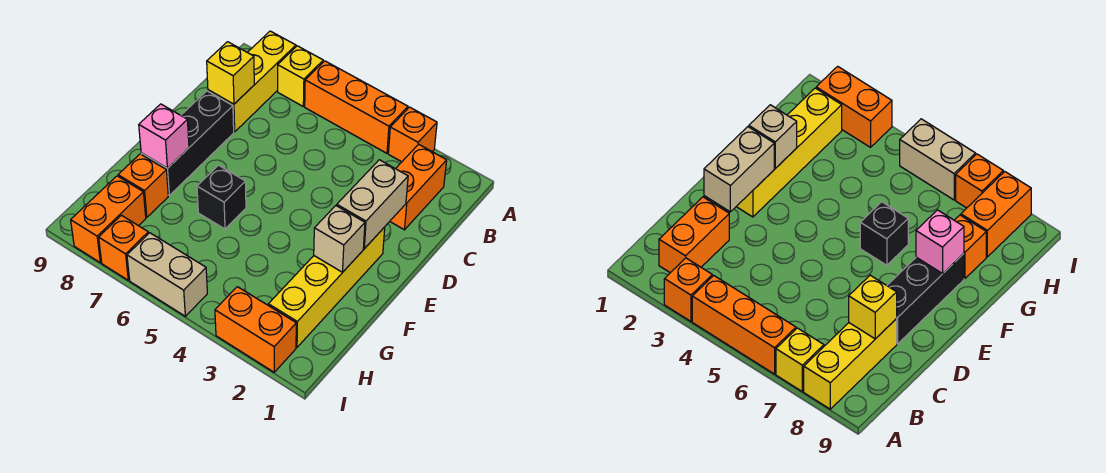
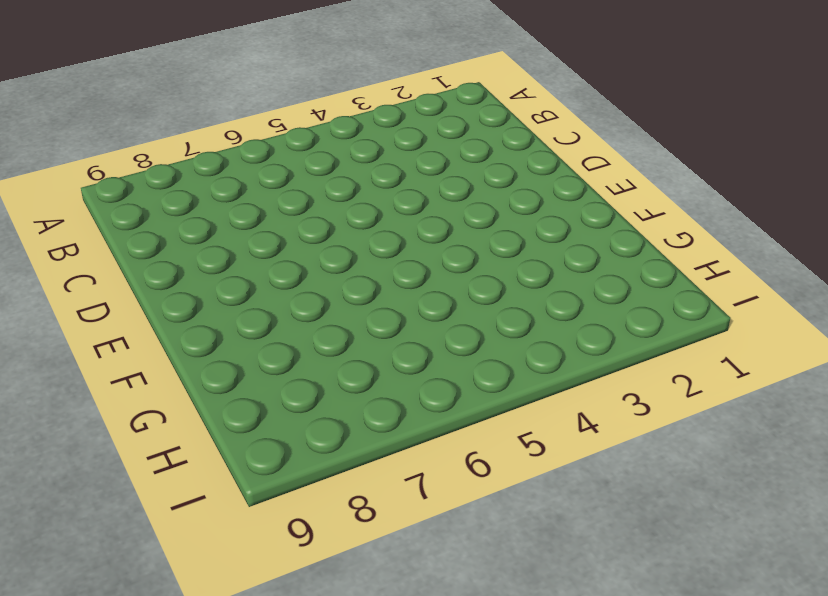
none -> orange 1x1 brick [388,107,437,162]
none -> orange 1x3 brick [305,61,408,153]
none -> yellow 1x1 brick [278,46,323,106]

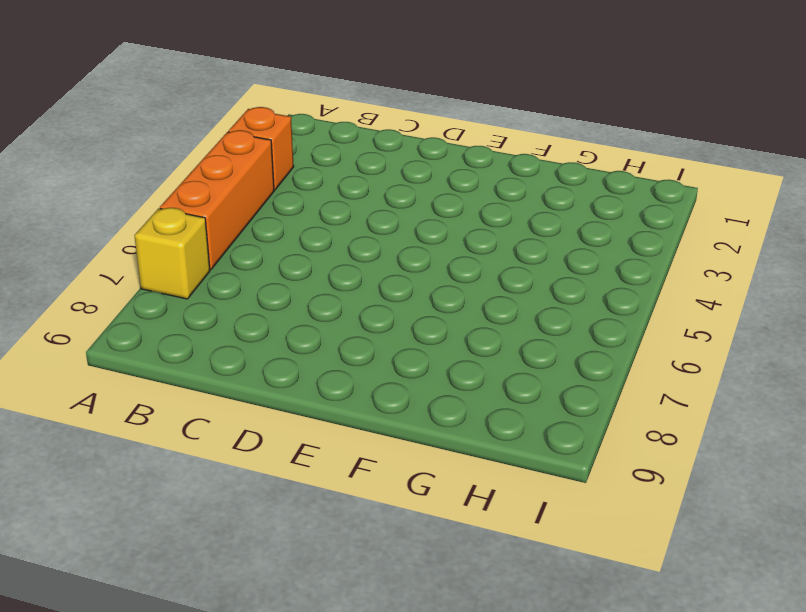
none -> yellow 1x3 brick [208,31,296,132]
none -> orange 1x2 brick [390,144,447,230]
none -> black 1x3 brick [141,91,234,195]

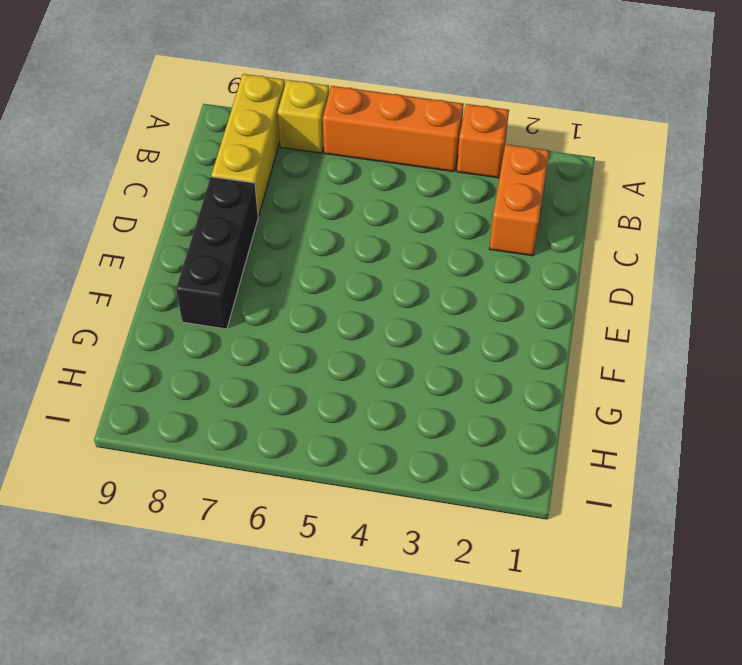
none -> yellow 1x4 brick [268,227,385,347]
none -> black 1x1 brick [197,165,246,229]
none -> orange 1x1 brick [118,154,168,217]

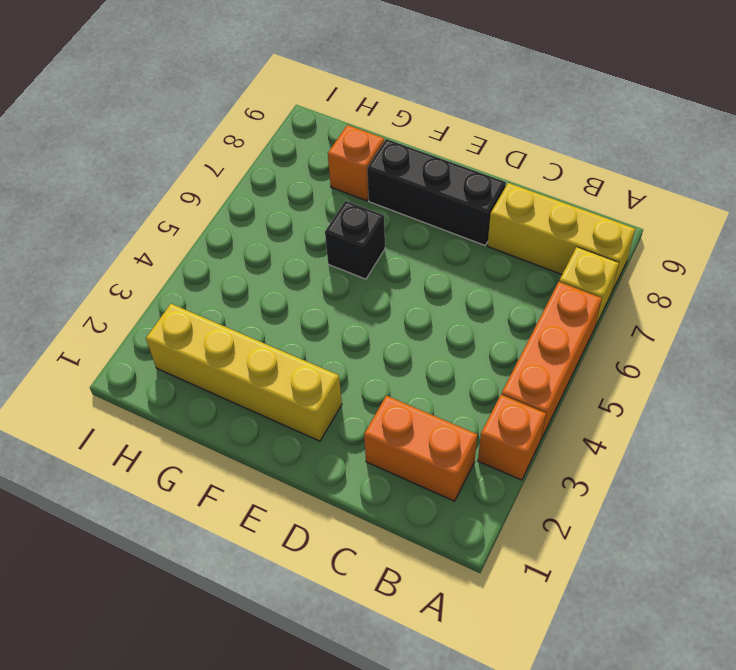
none -> orange 1x2 brick [71,176,146,263]
none -> orange 1x2 brick [215,287,296,372]
none -> tan 1x2 brick [127,233,207,316]

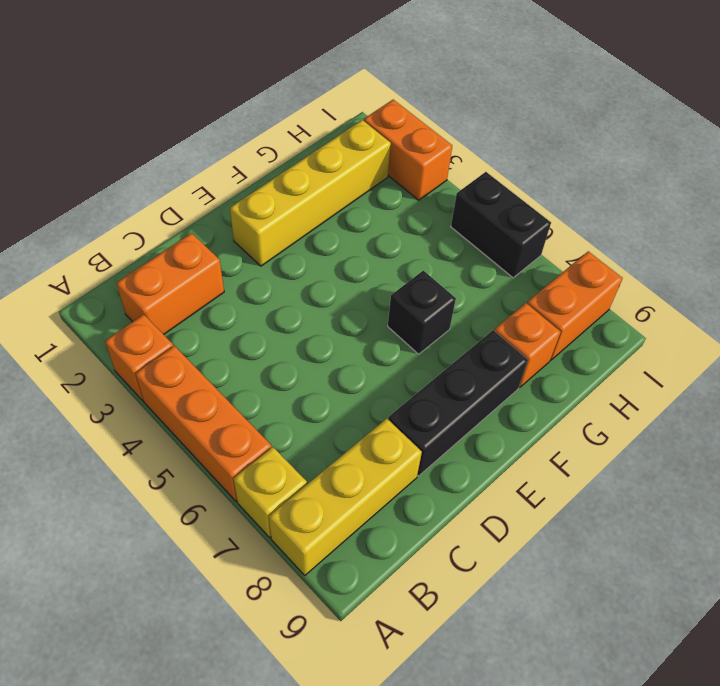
black 1x2 brick [451,172,551,278] -> tan 1x2 brick [127,233,207,316]
none -> orange 1x1 brick [99,215,148,280]
none -> yellow 1x1 brick [207,42,254,104]
none -> tan 1x2 brick [337,160,408,249]

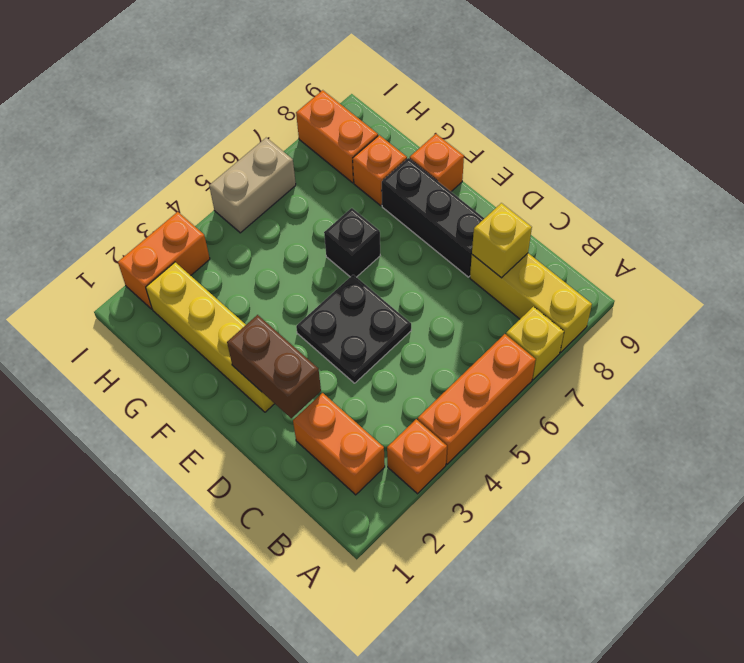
brown 1x2 brick [227,315,321,418] -> tan 1x2 brick [337,160,408,249]
black 2x2 plate [296,275,411,383] -> none
orange 1x1 brick [410,134,464,191] -> orange 1x1 brick moved to [99,215,148,280]
none -> tan 1x1 brick [314,206,365,273]
none -> pink 1x1 brick [139,104,189,168]

